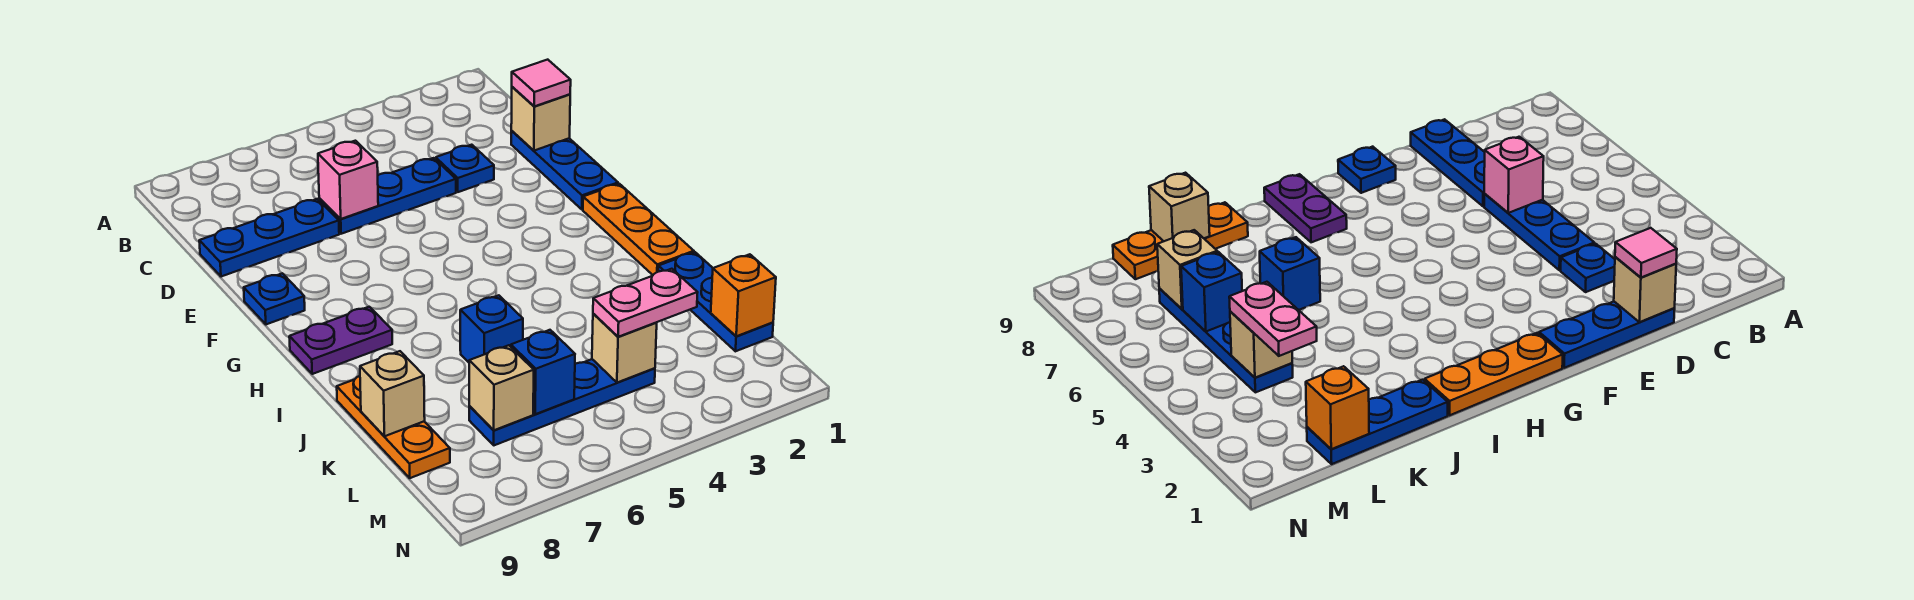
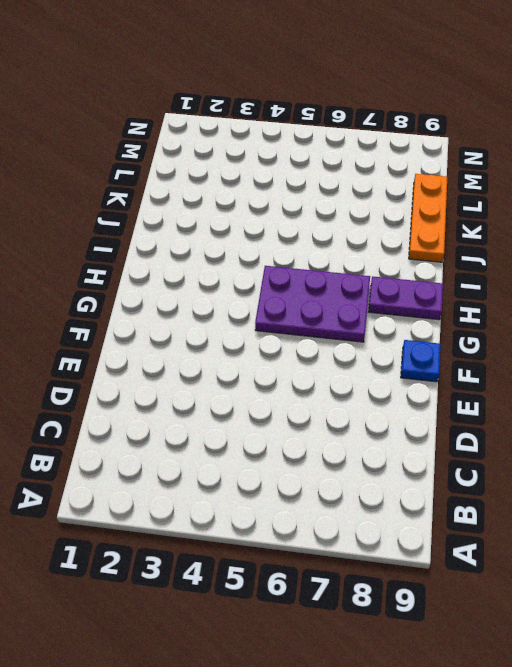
purple 2x3 plate [255,266,370,342] -> none
none -> blue 1x3 plate [511,131,618,209]
none -> blue 1x1 plate [436,145,494,192]
none -> blue 1x3 plate [319,158,456,234]

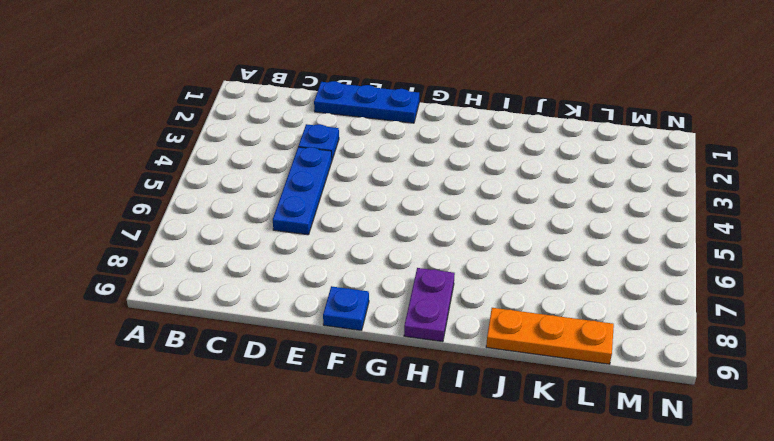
none -> blue 1x3 plate [199,199,339,277]
none -> orange 1x3 plate [583,184,694,275]
none -> blue 1x3 plate [658,252,773,351]

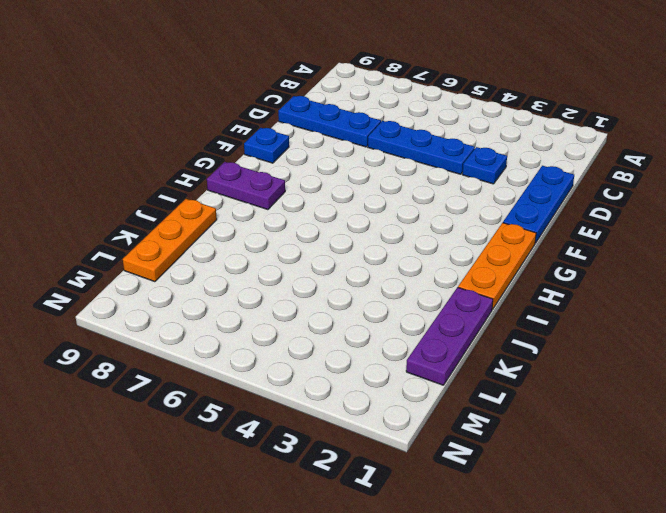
purple 1x3 plate [406,287,493,385] -> blue 1x3 plate [658,252,773,351]
none -> blue 1x1 brick [460,295,523,362]
none -> blue 1x4 plate [469,359,655,445]
none -> tan 1x1 brick [511,87,570,151]

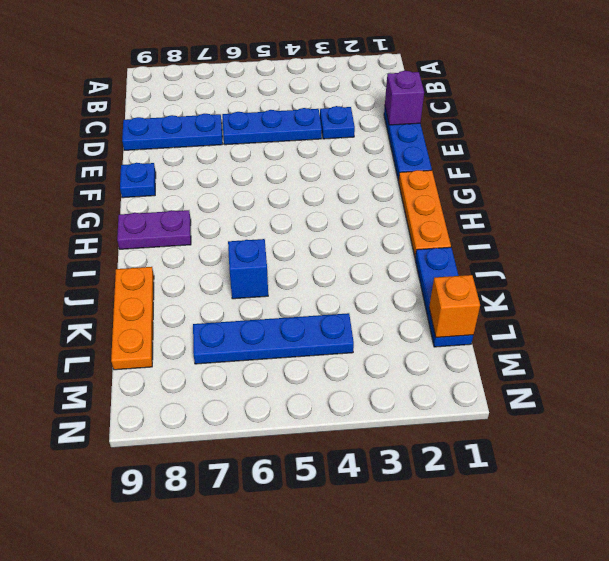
purple 1x1 brick [385,71,424,125] -> tan 1x1 brick [511,87,570,151]
none -> pink 1x1 brick [318,141,378,219]
none -> tan 1x1 brick [360,351,425,436]
none -> tan 1x1 brick [592,314,657,383]

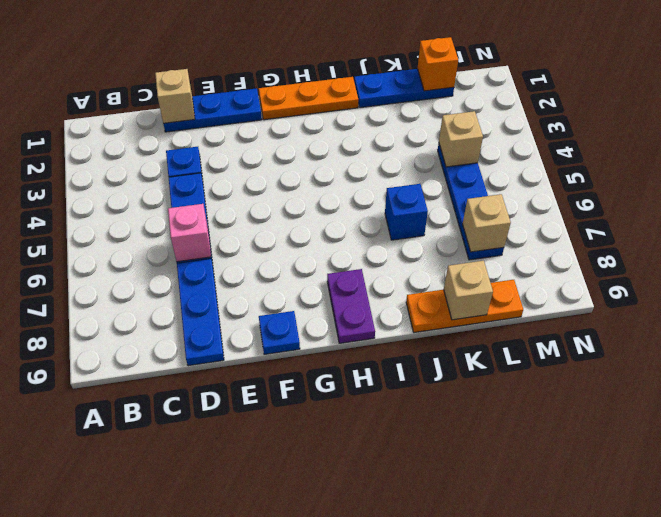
none -> blue 1x1 brick [511,330,575,414]
none -> pink 1x1 tile [512,60,571,106]
none -> pink 1x2 plate [593,269,698,337]

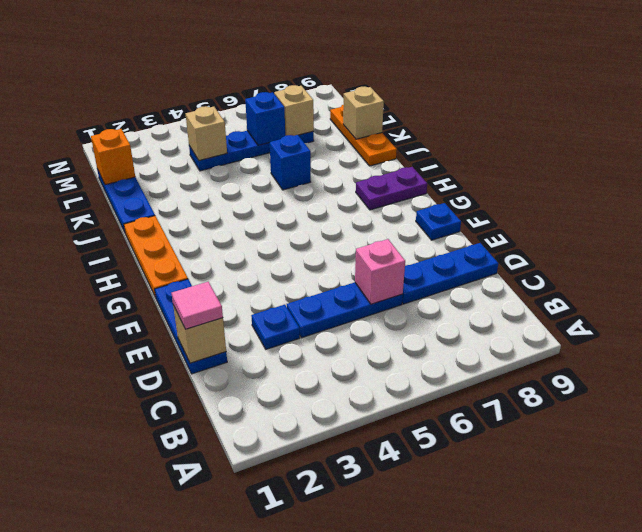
none -> pink 1x2 plate [593,269,698,337]

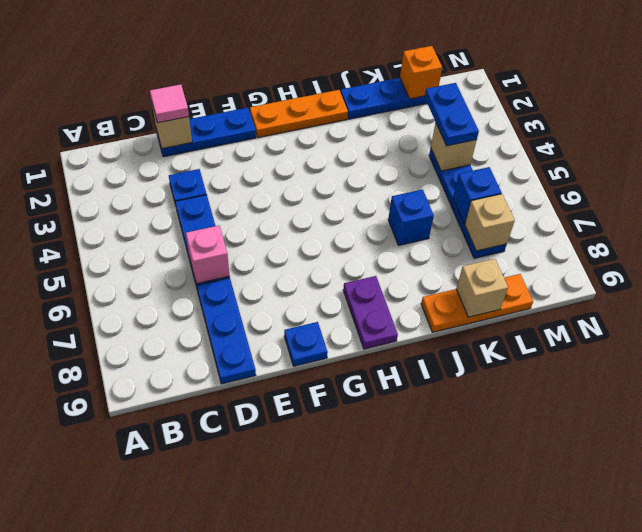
blue 1x2 plate [425,83,479,146] -> pink 1x2 plate [593,269,698,337]

